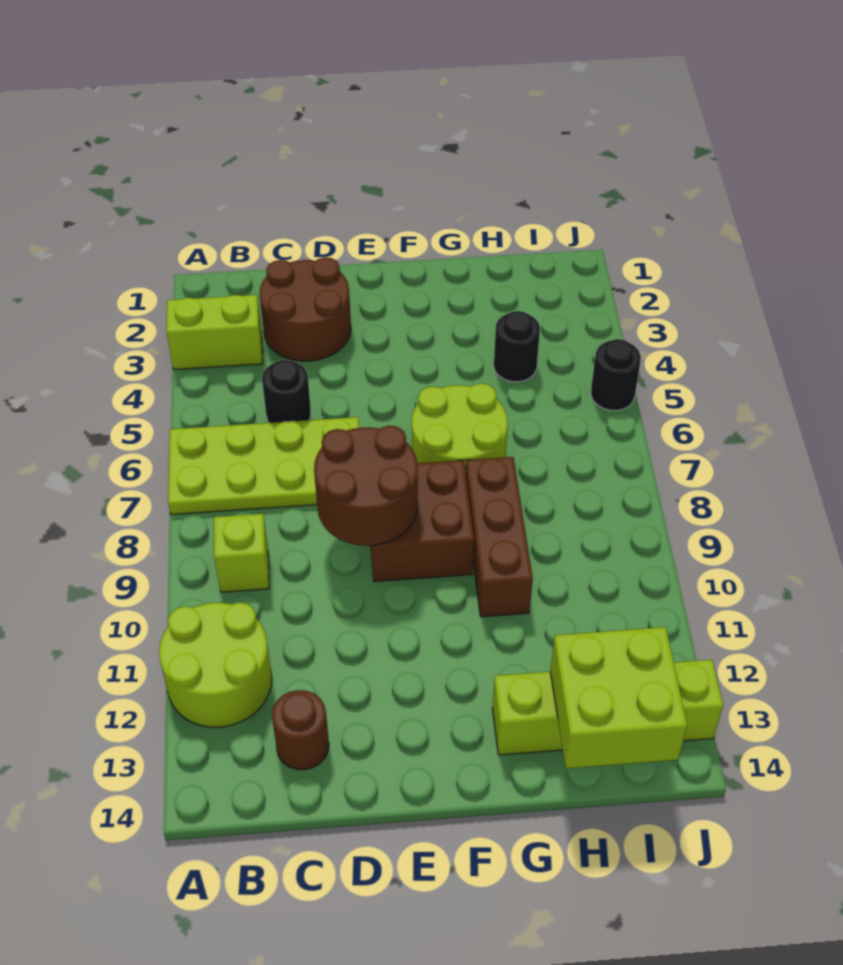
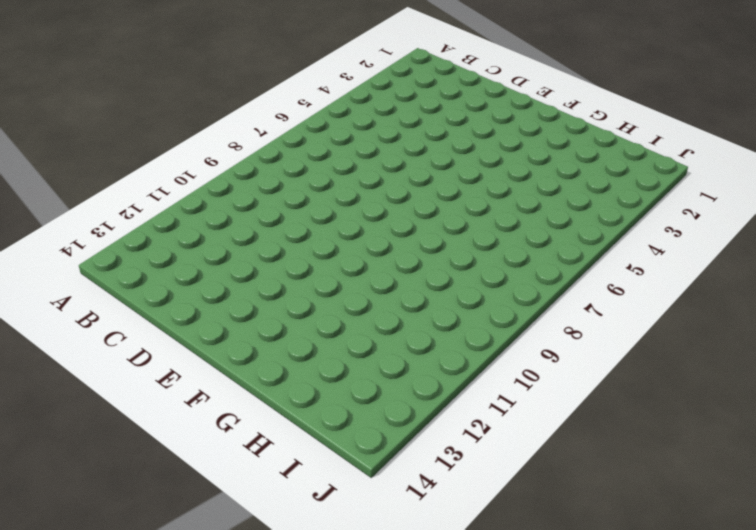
none -> lime 1x2 brick [166,295,263,370]
none -> lime 2x4 plate [168,417,359,515]
none -> lime 2x2 round brick [159,602,272,727]

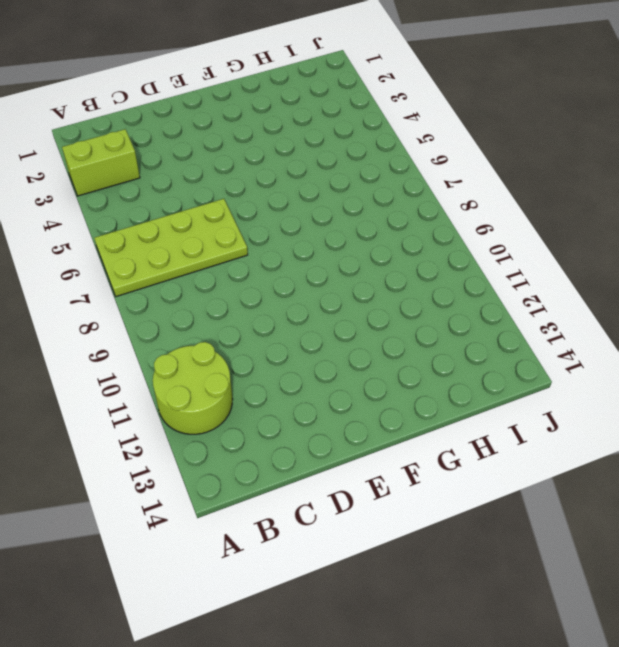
none -> lime 1x1 brick [214,514,269,592]
none -> brown 2x2 round brick [260,257,351,361]
none -> black 1x1 round brick [262,360,311,423]

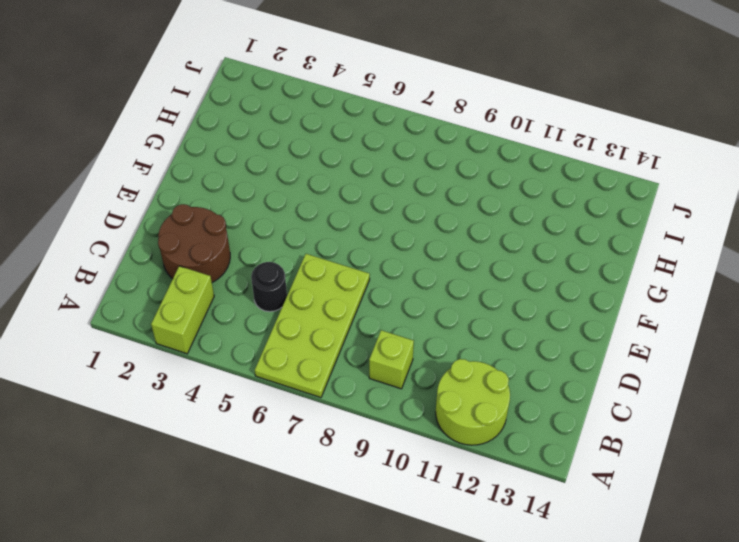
none -> brown 1x1 round brick [272,690,329,770]
none -> brown 2x2 brick [371,460,474,582]
none -> lime 2x2 round brick [412,383,508,474]

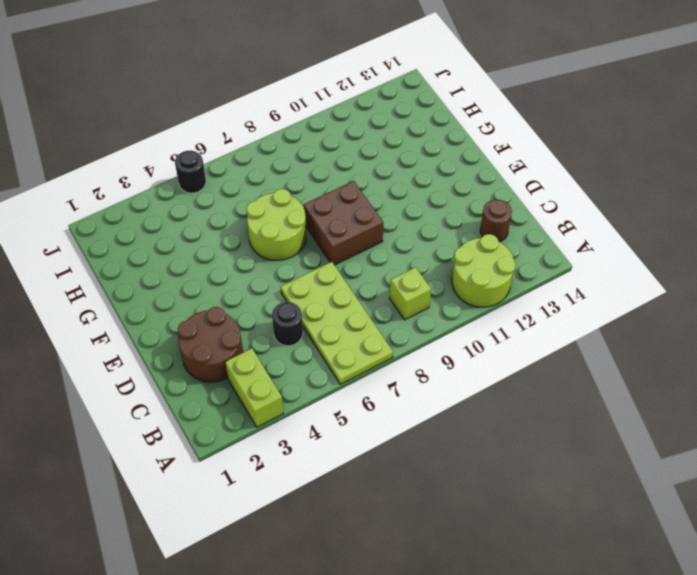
none -> brown 1x3 brick [466,457,533,617]
none -> lime 1x4 brick [492,660,723,755]
none -> black 1x1 round brick [494,311,540,382]

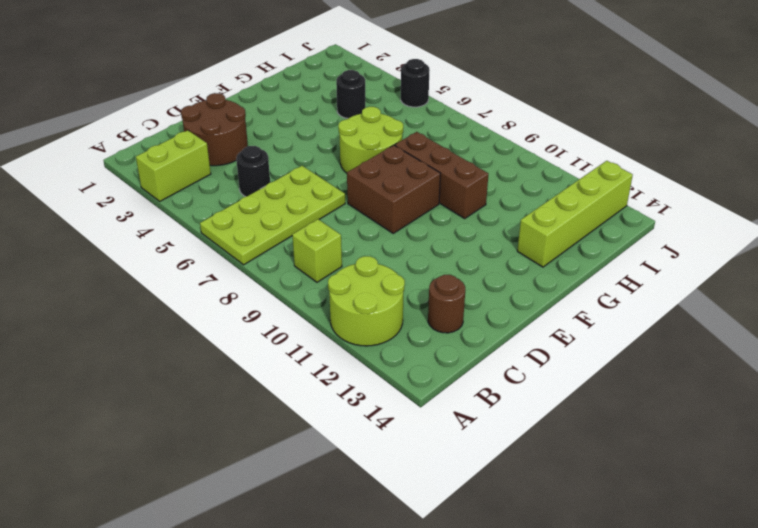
none -> brown 2x2 round brick [314,426,418,546]
none -> lime 2x2 brick [550,627,687,769]

